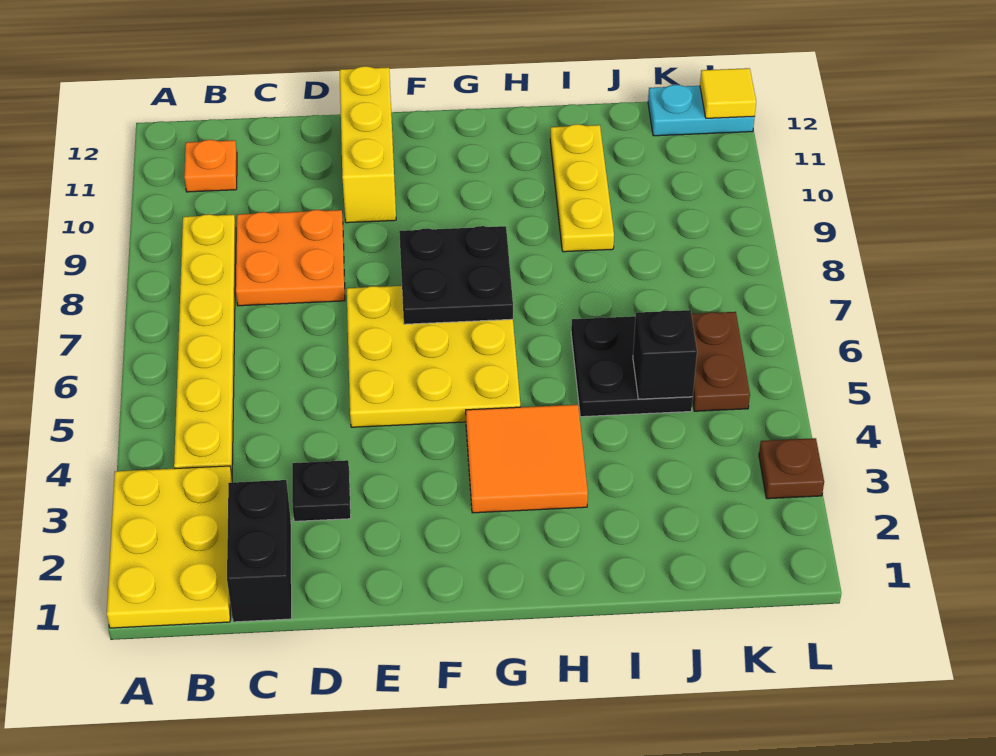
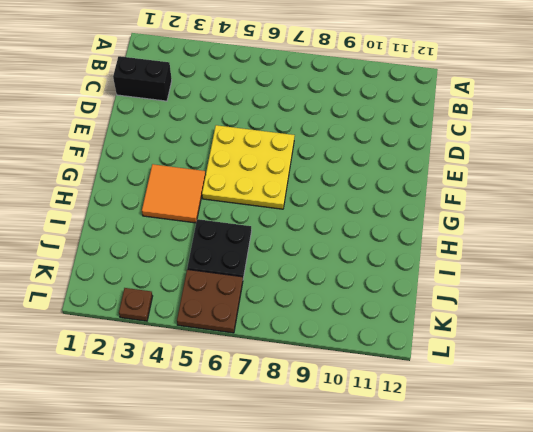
brown 2x2 plate [177,269,243,333] -> brown 1x2 plate [691,312,750,411]
none -> yellow 2x3 plate [107,466,232,628]
none -> yellow 1x6 plate [174,214,236,474]
none -> orange 1x1 plate [184,140,237,192]

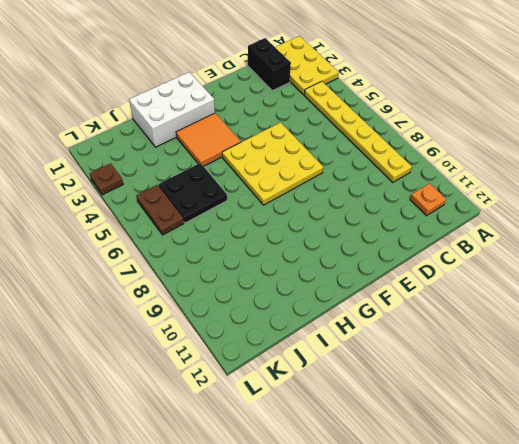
white 2x3 brick [129,72,215,147] -> none
none -> orange 2x2 plate [236,210,345,306]
none -> black 1x1 plate [292,460,351,521]
none -> yellow 1x3 brick [340,66,396,223]

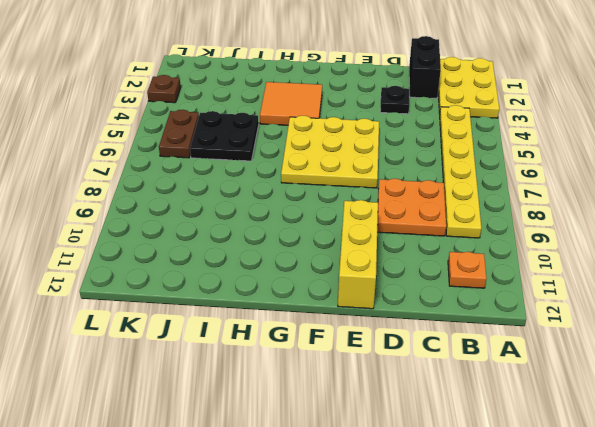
none -> yellow 1x3 plate [550,124,614,252]
none -> cyan 1x2 plate [648,85,755,136]
none -> black 2x2 plate [399,226,513,324]

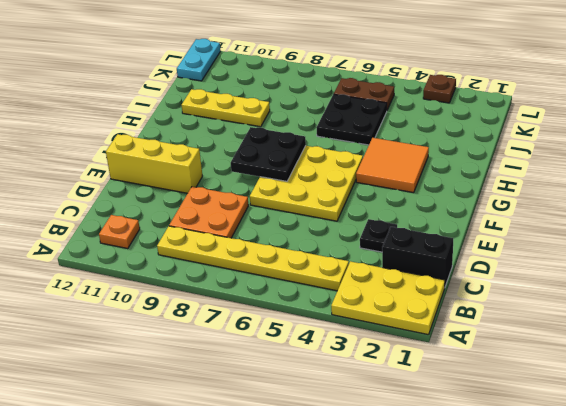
none -> black 1x1 brick [633,310,697,399]
none -> yellow 1x1 tile [700,68,756,118]

